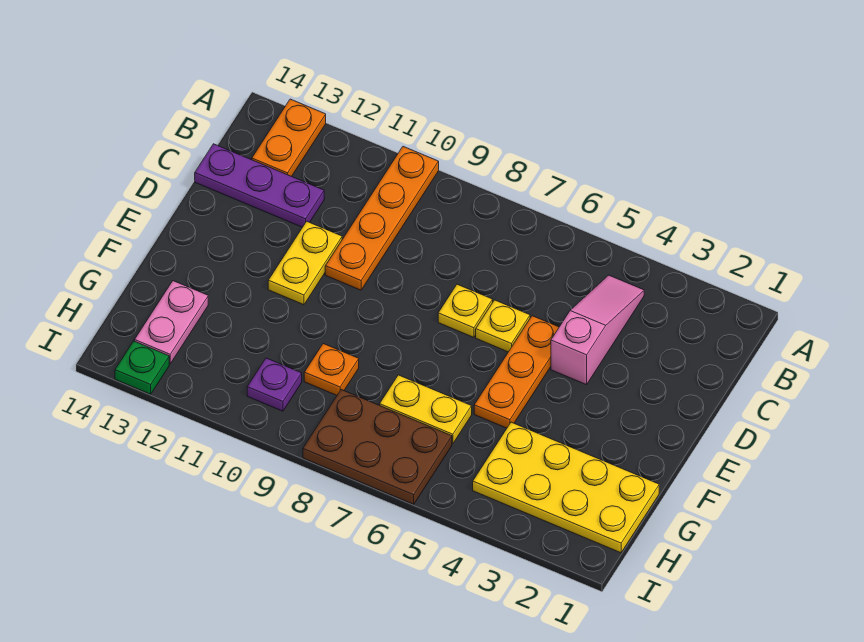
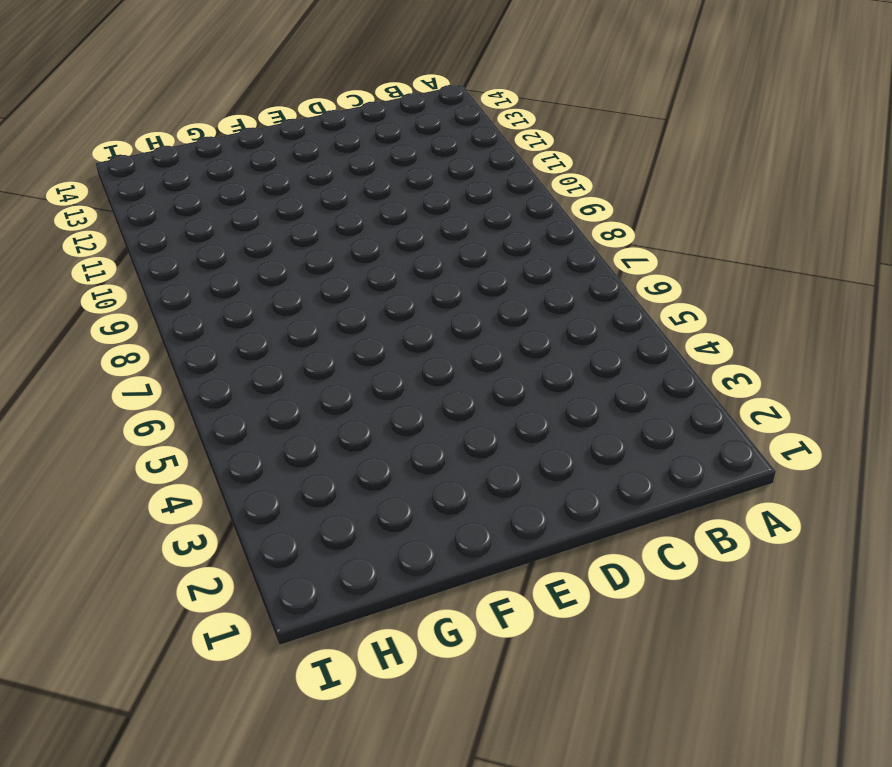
none -> orange 1x4 plate [325,147,439,290]
none -> orange 1x2 plate [252,99,326,176]
none -> pink 1x3 slope [551,275,644,385]

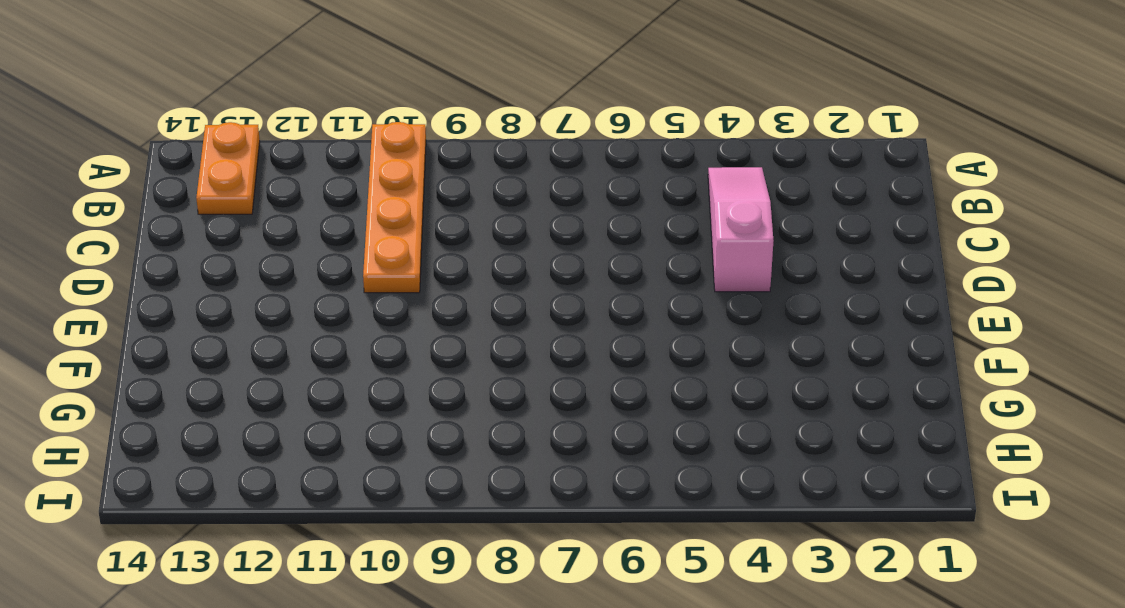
none -> purple 1x3 plate [195,144,324,227]
none -> orange 1x3 plate [474,316,559,428]
none -> yellow 1x1 plate [476,300,530,352]

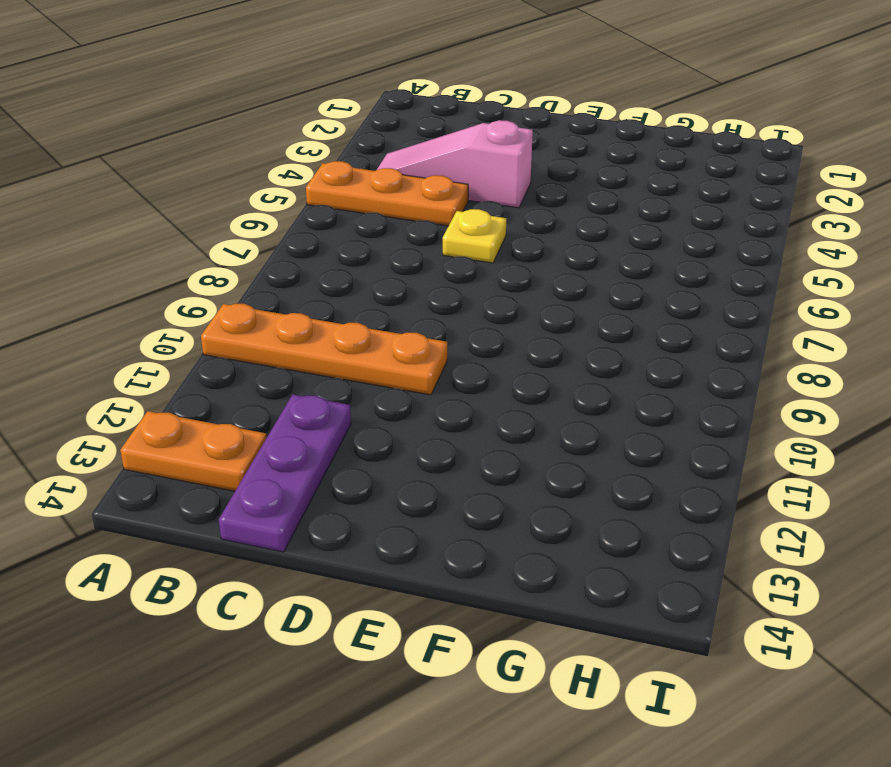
orange 1x3 plate [306,161,468,226] -> orange 1x3 plate moved to [474,316,559,428]
none -> yellow 1x1 plate [438,284,493,337]
none -> yellow 1x2 plate [268,221,342,305]
none -> yellow 2x4 plate [473,422,659,553]

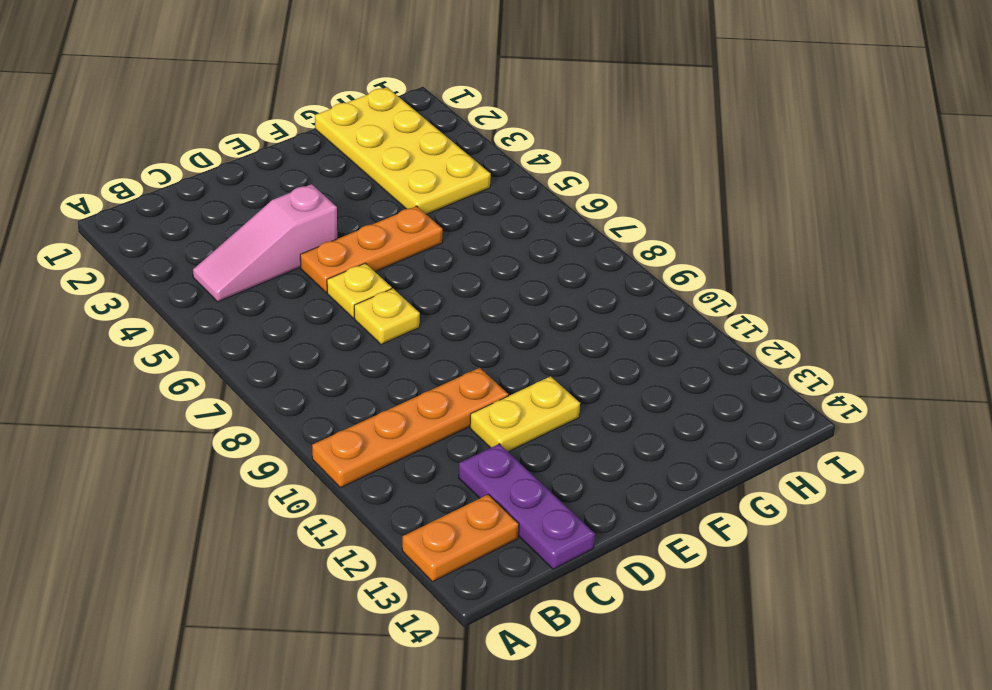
none -> yellow 1x2 plate [380,375,472,444]
none -> orange 1x1 plate [304,344,359,395]
none -> pink 1x2 plate [135,281,208,364]

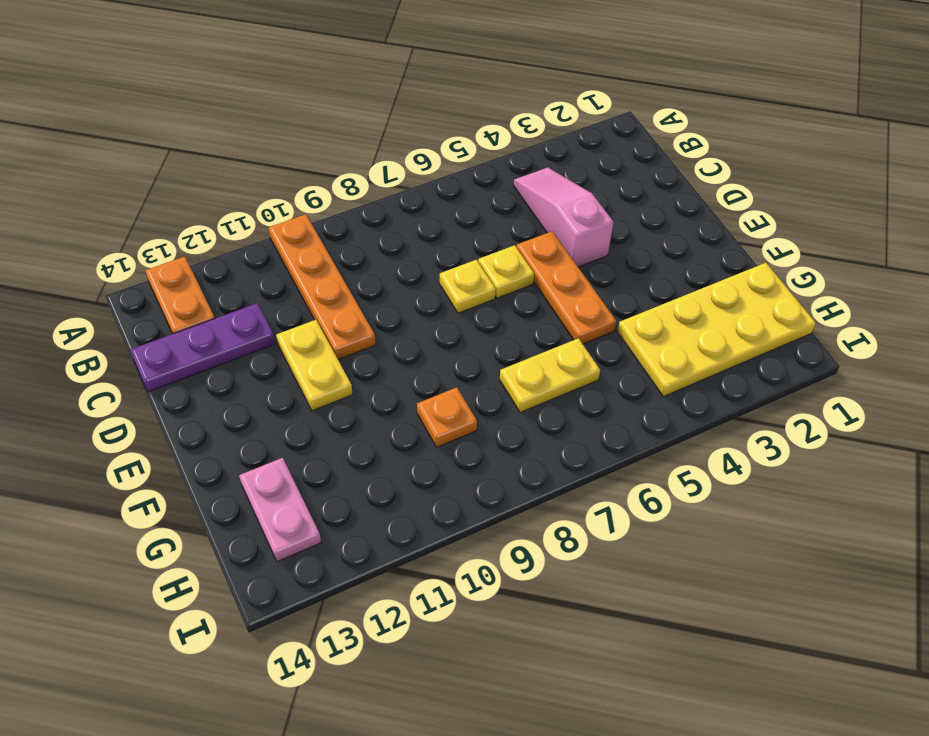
none -> brown 2x3 plate [303,390,452,504]
none -> purple 1x1 plate [247,358,302,411]
none -> green 1x1 plate [115,341,169,394]

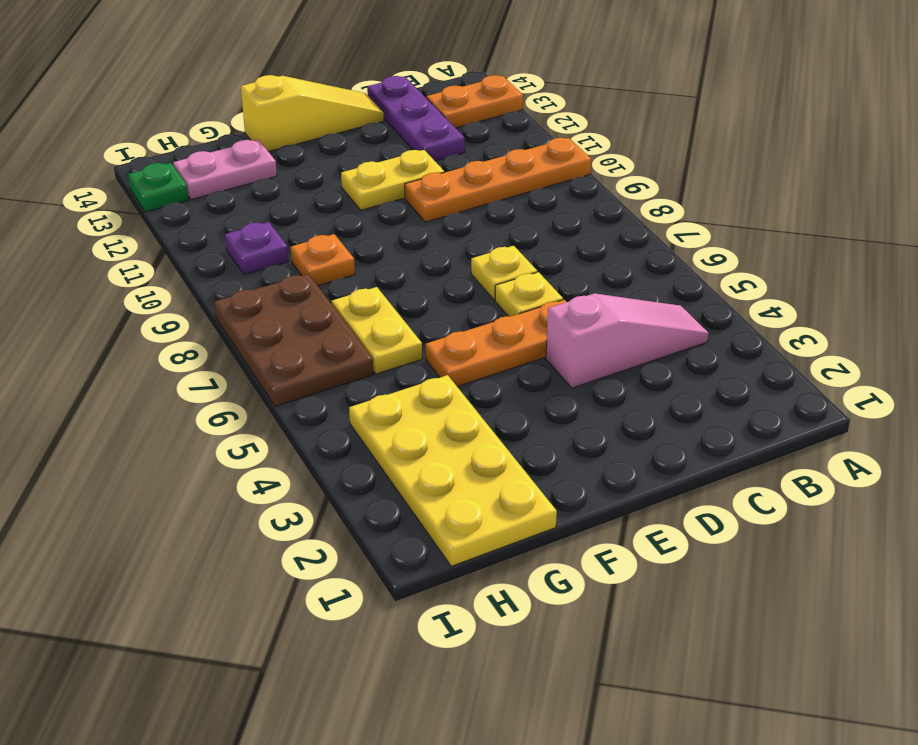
yellow 1x3 slope [241,75,384,152] -> none

